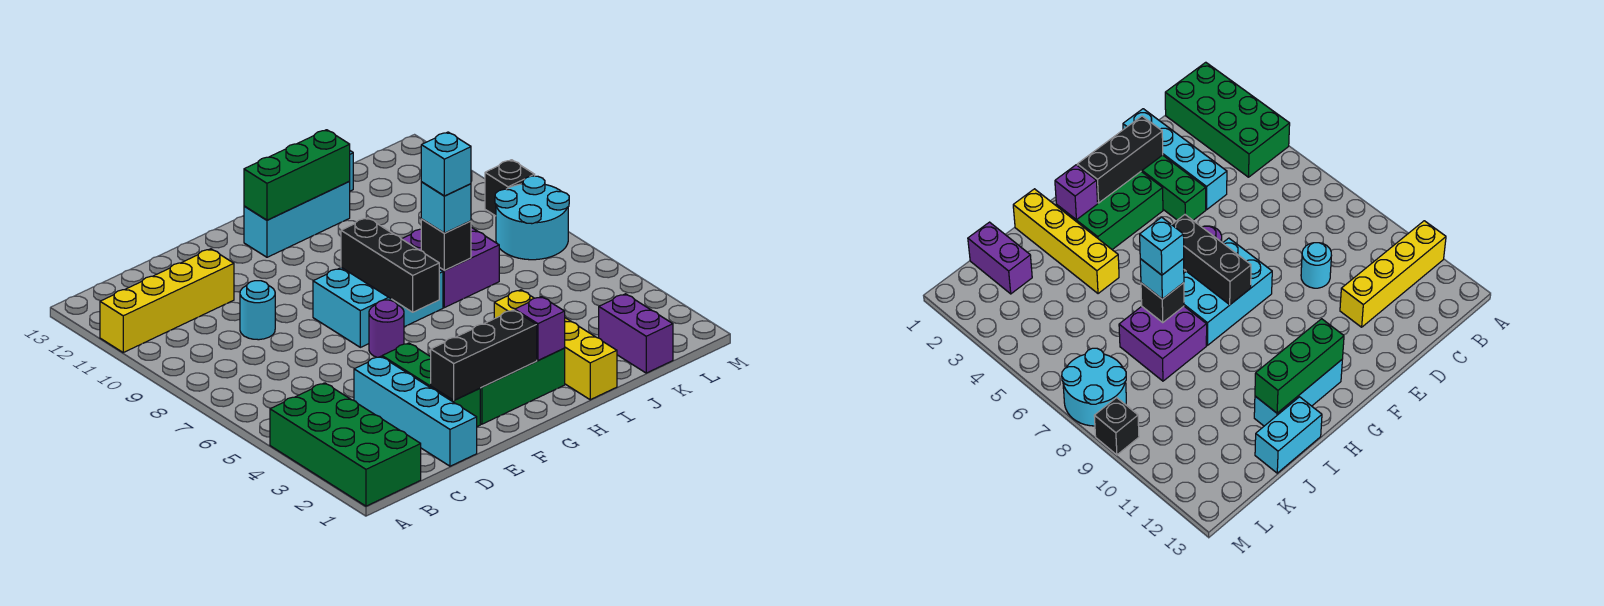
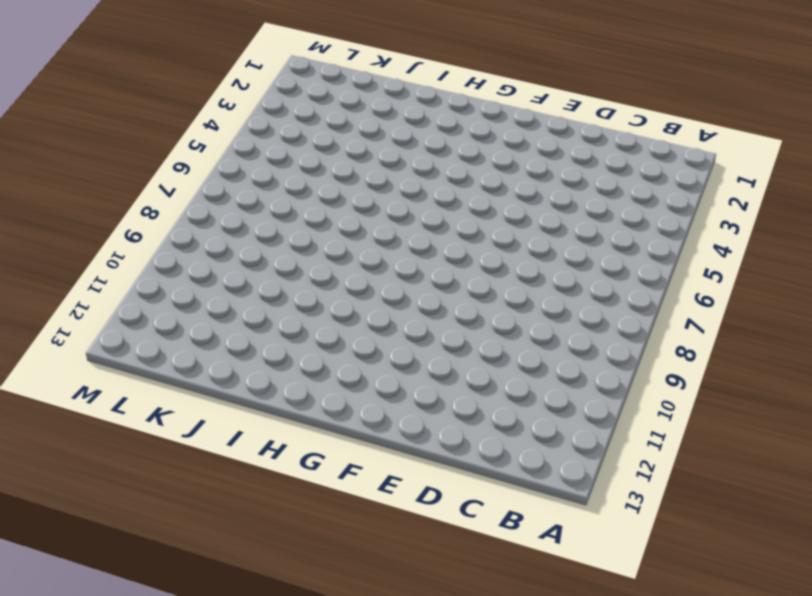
none -> green 2x4 brick [270,383,421,506]
none -> yellow 1x4 brick [100,249,234,352]
none -> cyan 1x4 brick [354,356,477,466]

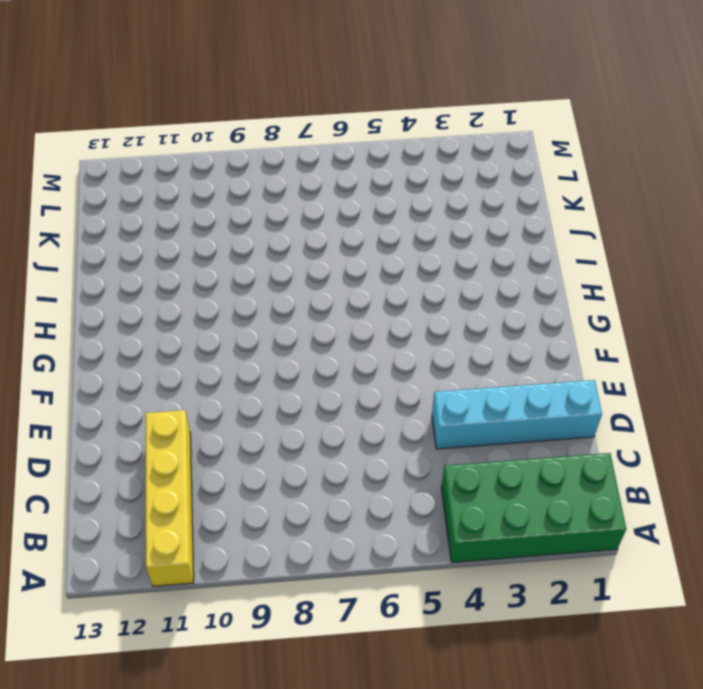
none -> cyan 1x1 round brick [240,281,275,340]
none -> green 1x3 brick [382,343,480,427]
none -> green 2x3 brick [480,349,565,424]

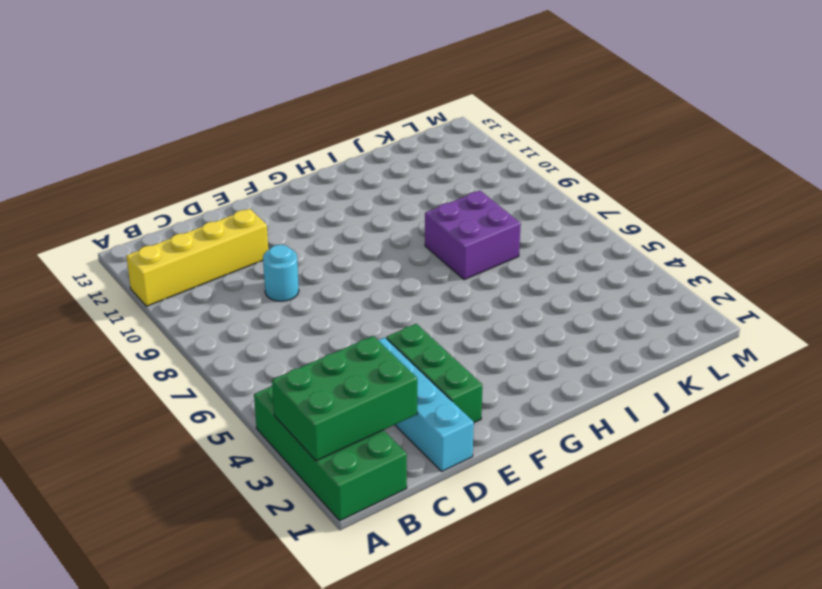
green 2x3 brick [272,336,417,461] -> green 2x3 brick moved to [480,349,565,424]
none -> purple 1x1 round brick [369,300,404,357]
none -> cyan 2x3 brick [313,267,443,347]
none -> cyan 1x3 brick [244,182,350,257]

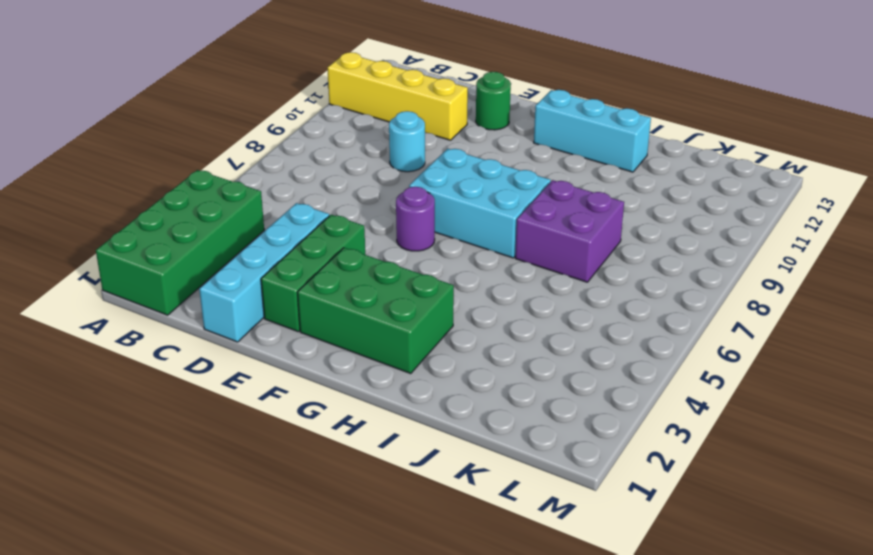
green 1x1 round brick [476,72,511,130] -> none
none -> yellow 1x4 brick [494,290,617,400]
none -> cyan 1x2 brick [1255,397,1322,473]
none -> purple 1x2 brick [599,294,673,373]

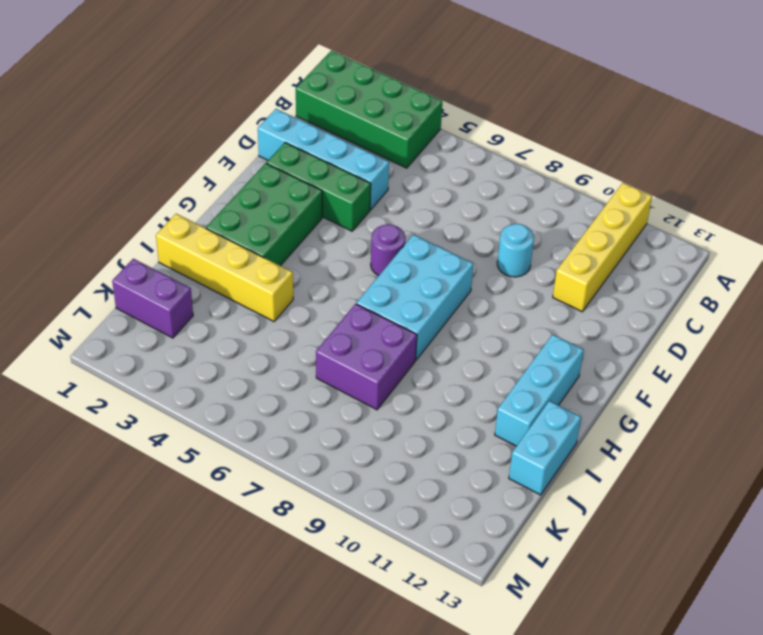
none -> cyan 2x2 round brick [495,176,569,260]
none -> black 1x1 brick [485,160,535,216]
none -> black 1x3 brick [431,310,537,400]

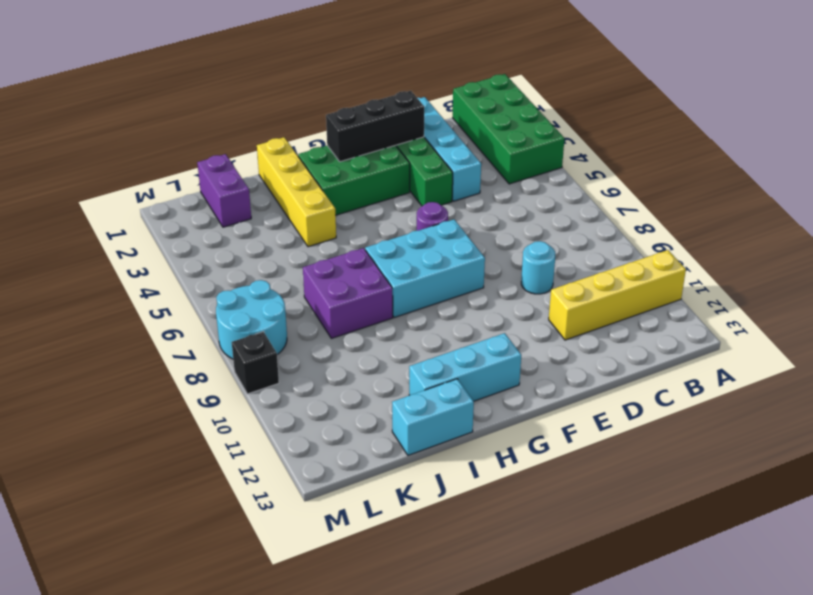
none -> black 1x3 brick [341,218,439,312]
none -> green 1x3 brick [244,130,350,220]
none -> purple 1x1 brick [515,297,565,360]

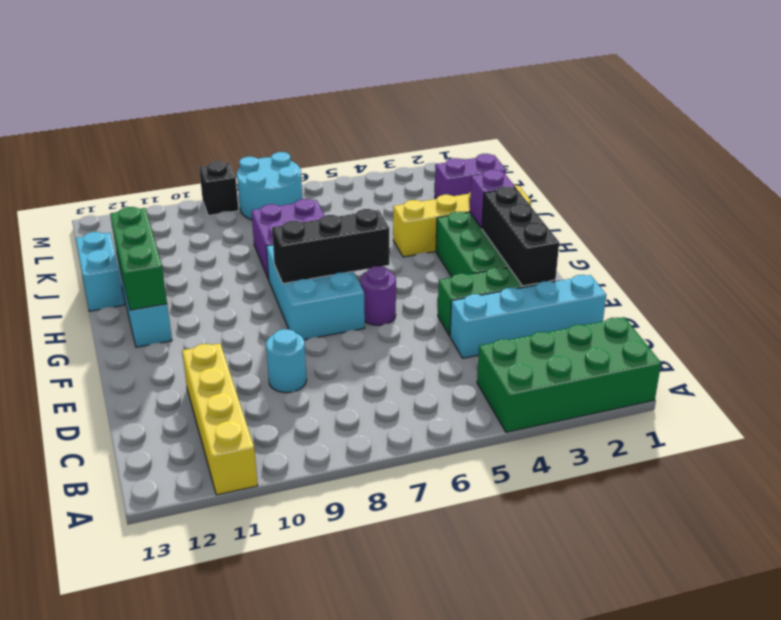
none -> black 1x1 brick [421,219,471,271]
none -> cyan 1x1 brick [421,182,471,233]
none -> cyan 1x1 brick [421,132,471,196]

